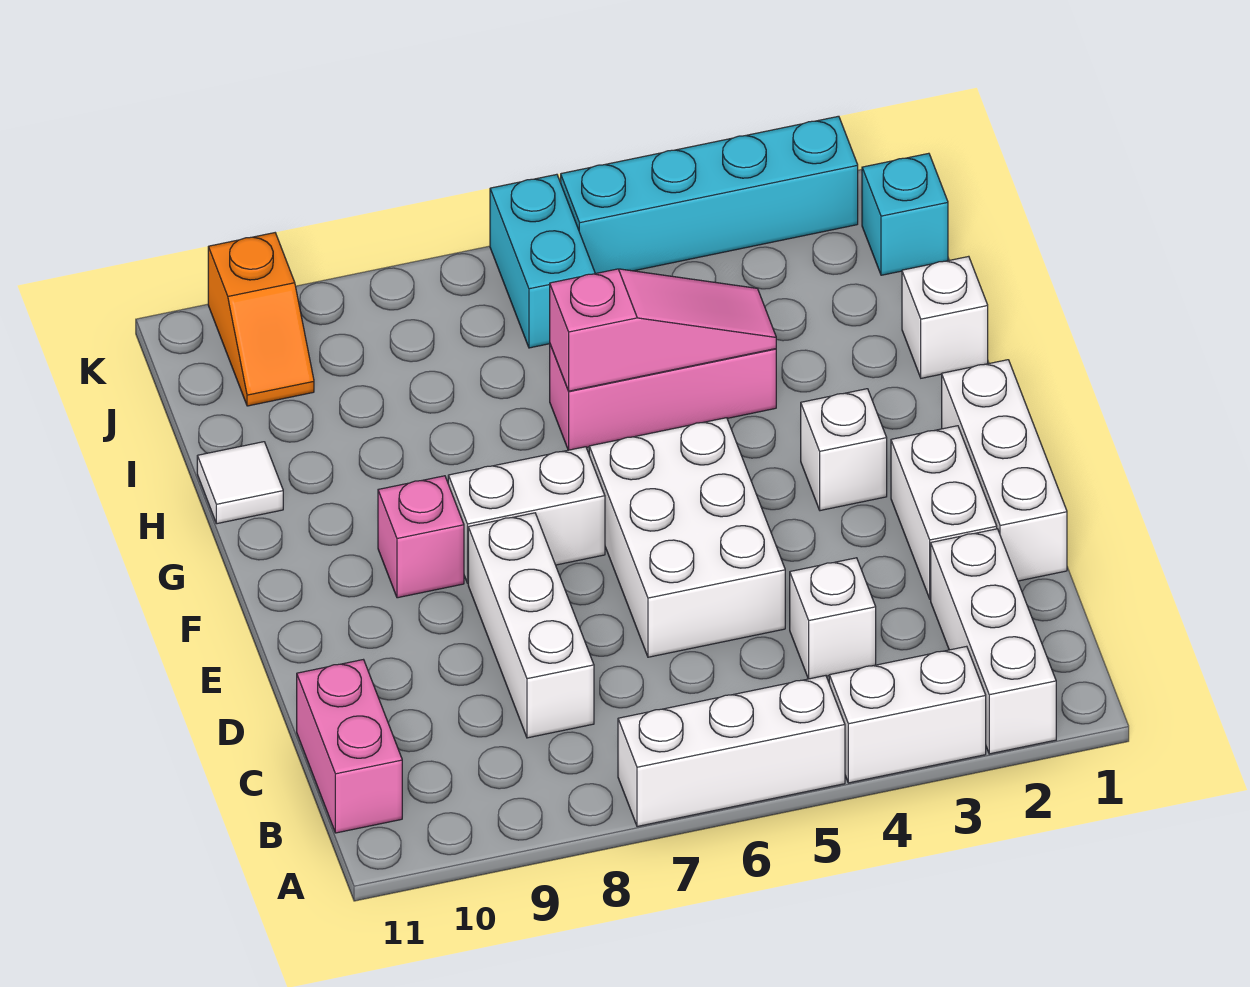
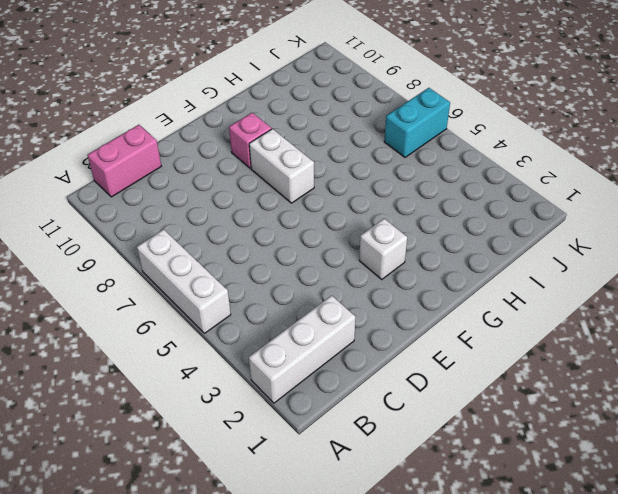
none -> white 1x2 brick [829,646,986,783]
none -> white 1x1 brick [790,558,876,679]
none -> white 1x3 brick [468,513,594,738]

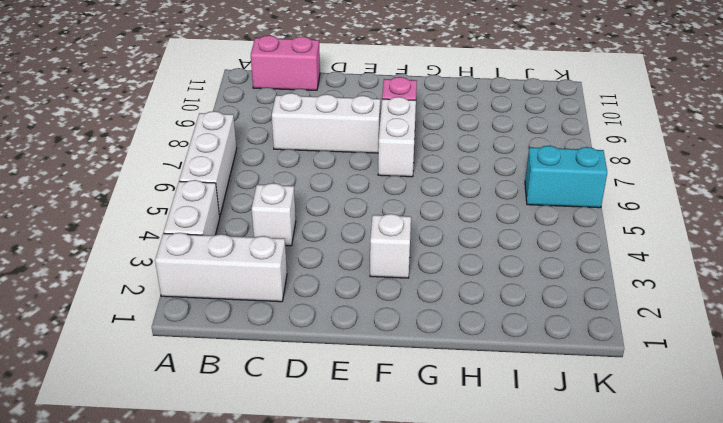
none -> white 1x3 brick [942,360,1067,581]
none -> white 1x2 brick [891,426,997,599]
none -> white 2x3 brick [589,418,785,657]

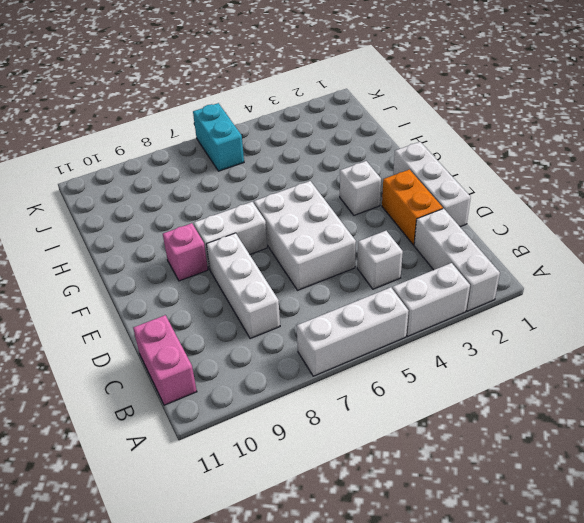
orange 1x2 brick [382,170,443,245] -> white 1x2 brick [891,426,997,599]
none -> white 1x1 brick [902,256,988,378]
none -> pink 1x3 brick [550,345,776,450]
none -> white 1x1 tile [197,442,283,524]

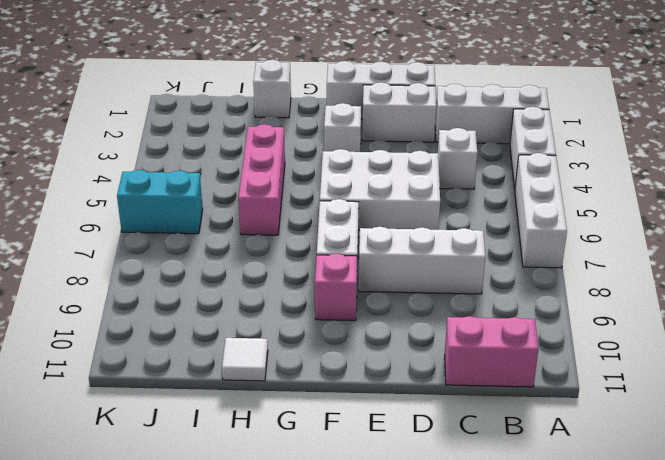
none -> cyan 1x1 brick [862,153,948,275]
none -> orange 1x2 slope [208,233,314,406]
none -> cyan 1x4 brick [561,116,858,273]

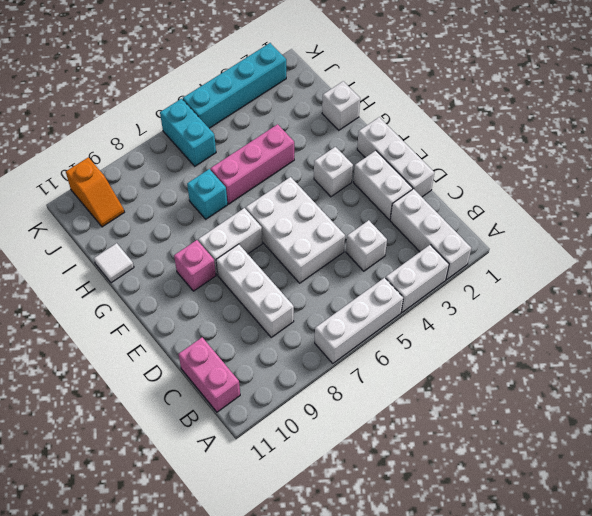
cyan 1x1 brick [187,169,227,219] -> cyan 1x1 brick moved to [862,153,948,275]
none -> pink 1x3 slope [550,269,776,391]

